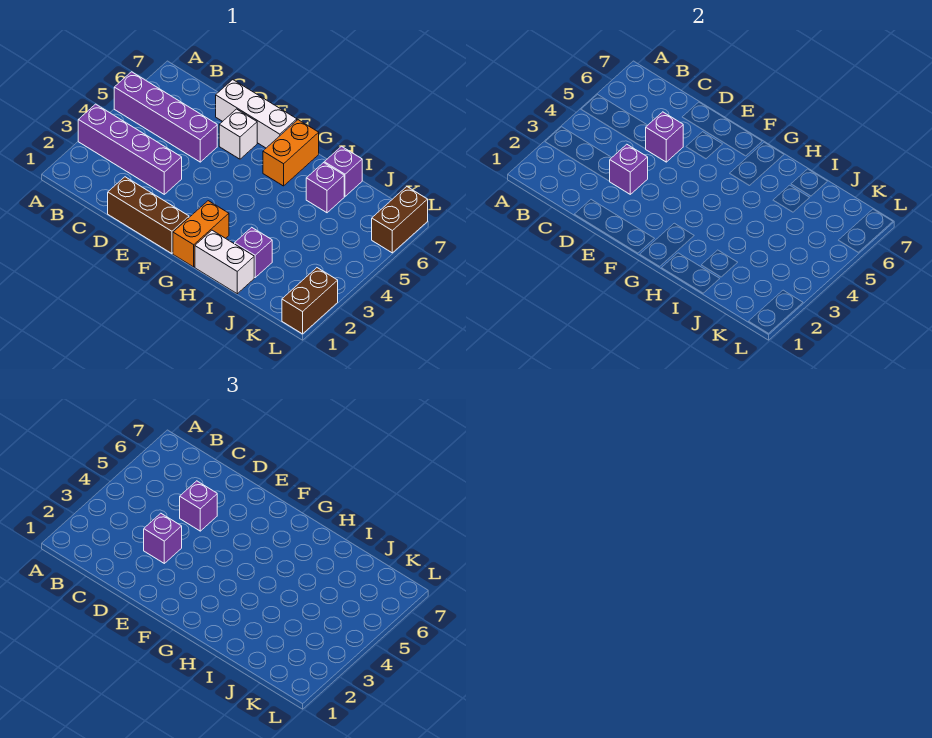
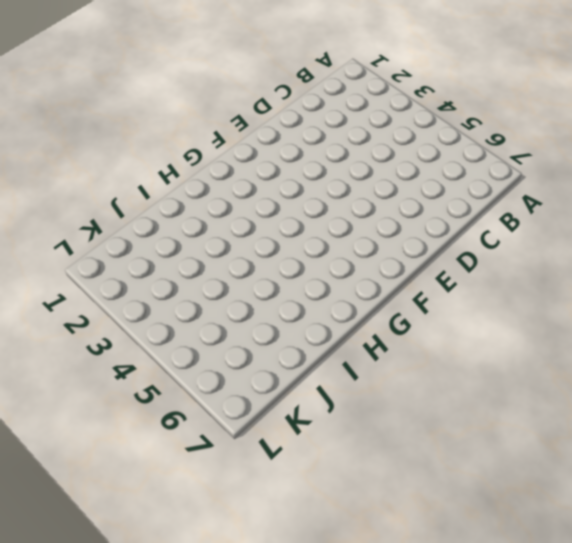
none -> purple 1x4 brick [78,104,182,194]
none -> purple 1x4 brick [114,72,217,162]
none -> brown 1x3 brick [108,177,189,254]

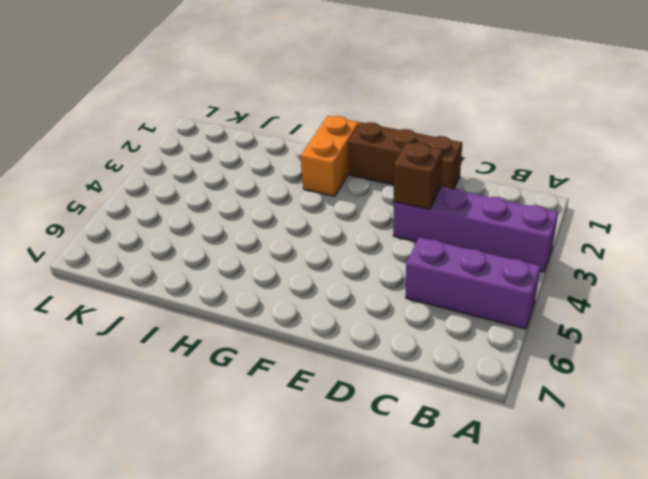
purple 1x3 brick [406,237,541,329] -> purple 1x4 brick [114,72,217,162]
brown 1x1 brick [394,142,443,209] -> purple 1x1 brick [610,144,648,194]
none -> white 1x3 brick [216,80,297,148]
none -> white 1x1 brick [219,109,257,159]
none -> orange 1x2 brick [263,120,319,186]

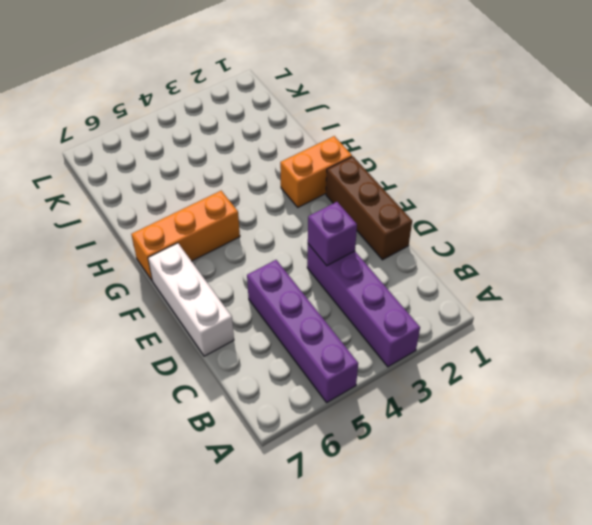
orange 1x3 brick [131,191,240,281] -> orange 1x2 brick [263,120,319,186]
none -> white 1x1 brick [219,109,257,159]
none -> white 1x2 brick [195,230,254,294]
none -> purple 1x1 brick [235,227,272,277]

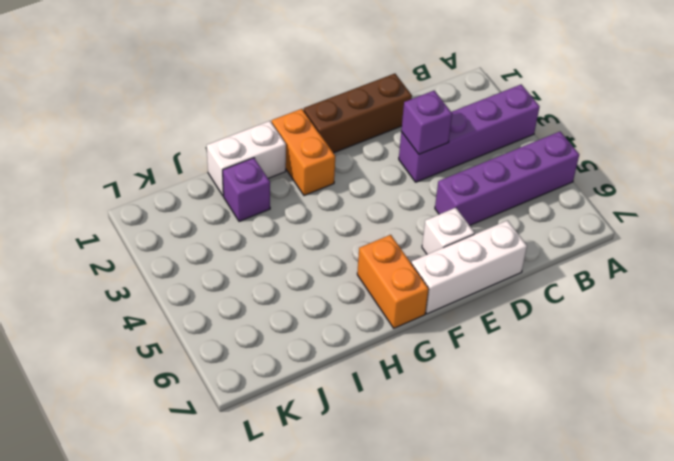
none -> purple 1x1 brick [306,163,344,213]
none -> purple 1x1 brick [324,146,362,196]
none -> brown 1x2 brick [282,268,338,334]

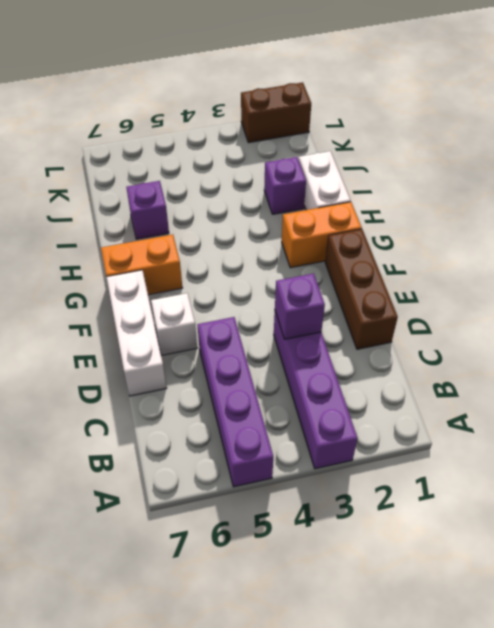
none -> purple 1x1 brick [324,146,362,196]
none -> brown 1x2 brick [372,187,428,253]
none -> purple 1x1 brick [646,112,683,162]

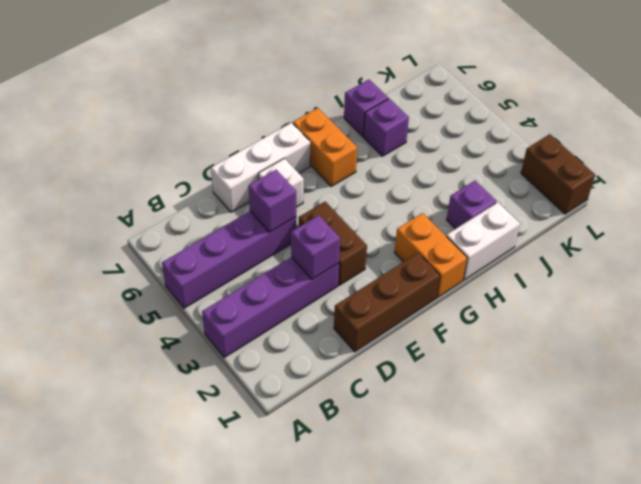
brown 1x2 brick [299,202,367,285] -> brown 1x2 brick moved to [372,187,428,253]
none -> purple 1x1 brick [144,513,182,563]
none -> purple 1x1 brick [180,481,217,531]

